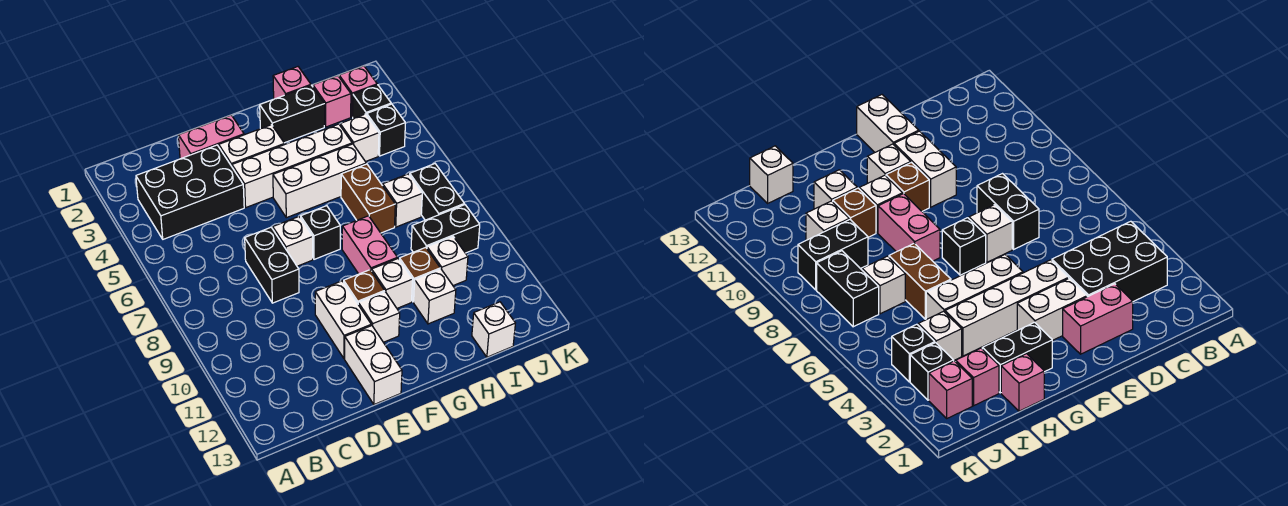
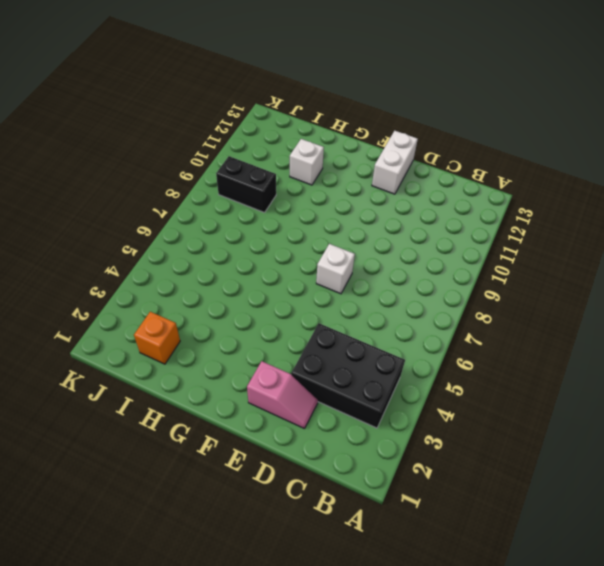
pink 1x2 slope [247,361,318,429] -> pink 1x2 brick [178,115,244,159]
orange 1x1 brick [134,312,180,364] -> pink 1x1 brick [313,76,351,127]
none -> black 1x2 brick [245,227,299,303]
none -> white 1x2 brick [219,125,285,166]
none -> white 1x4 brick [232,124,352,207]

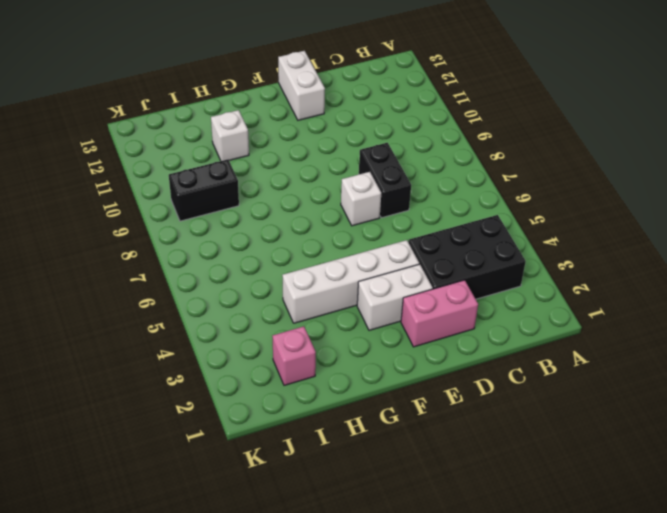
none -> white 1x2 brick [315,281,371,358]
none -> white 1x3 brick [273,144,366,218]
none -> black 1x1 brick [301,206,340,259]

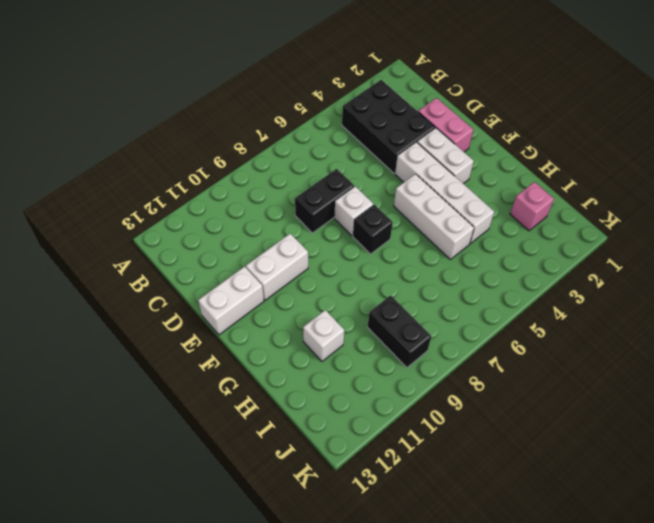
none -> brown 1x1 brick [344,270,385,303]
none -> white 1x1 brick [358,292,400,342]
none -> black 1x2 brick [260,85,325,143]

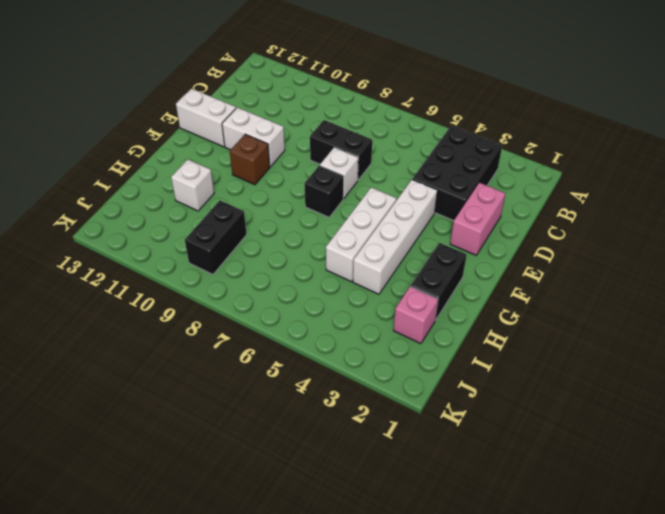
none -> white 1x2 brick [219,125,285,166]
none -> white 1x1 brick [358,292,400,342]
none -> pink 1x2 brick [342,216,397,274]

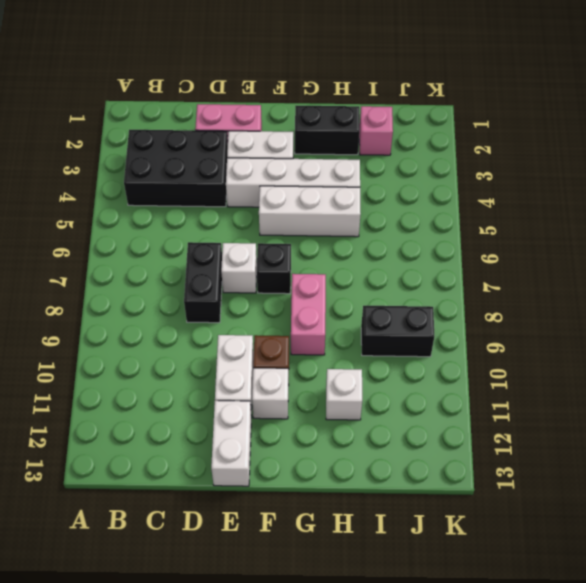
none -> white 1x1 brick [372,259,413,308]
none -> pink 1x1 brick [273,67,311,99]
none -> brown 1x2 brick [341,164,395,233]

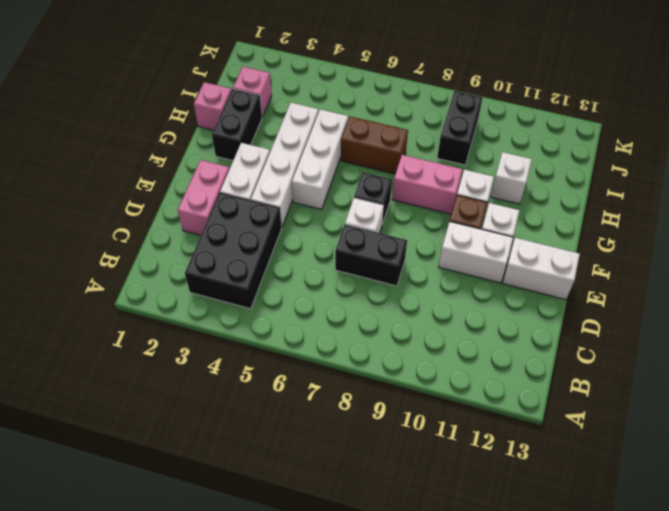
none -> brown 1x1 brick [399,247,440,302]
none -> white 1x1 brick [340,114,379,162]
none -> white 1x1 brick [383,174,422,227]

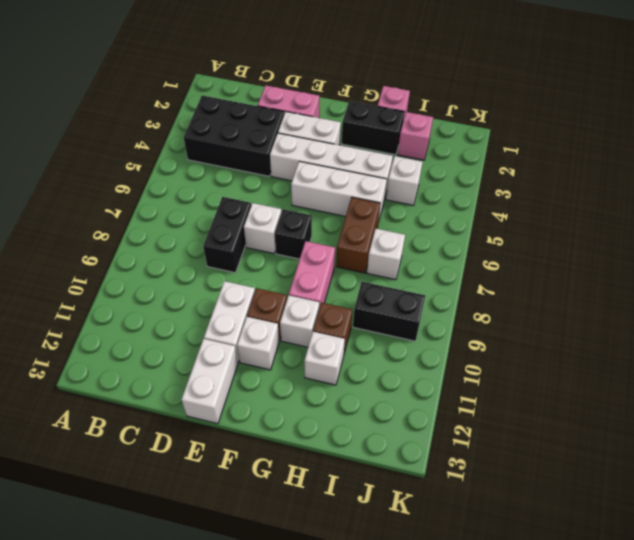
none -> white 1x1 brick [427,237,468,286]
none -> white 1x1 brick [472,302,515,357]
none -> pink 1x1 brick [339,66,377,117]

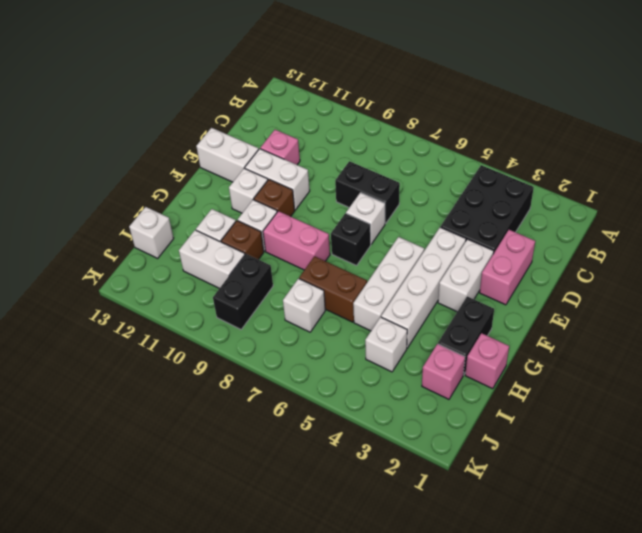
pink 1x1 brick [260,130,300,165] -> pink 1x1 brick moved to [339,66,377,117]
white 1x2 brick [179,230,245,288] -> white 1x1 brick [427,237,468,286]
none -> black 1x1 brick [353,85,391,119]
none -> black 1x1 brick [367,104,405,156]
none -> black 1x2 brick [410,164,464,220]

